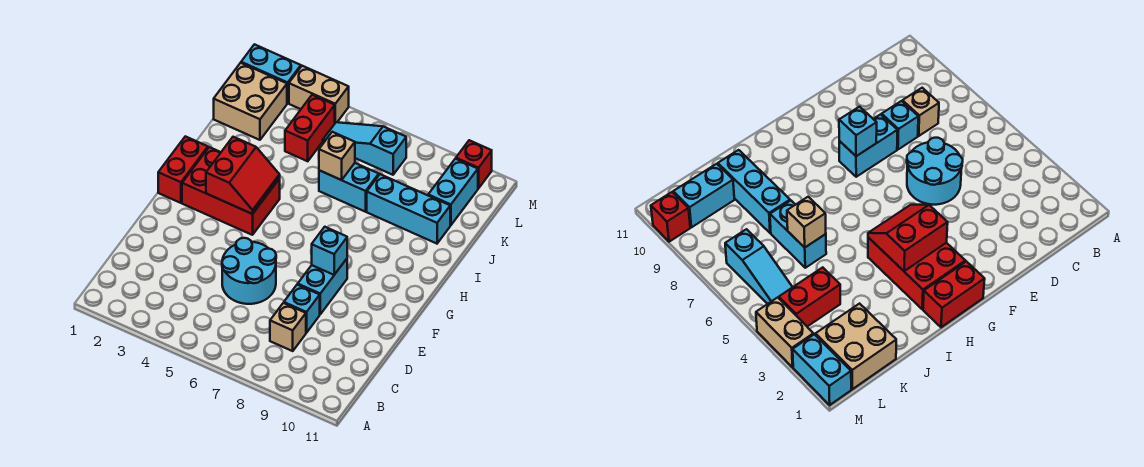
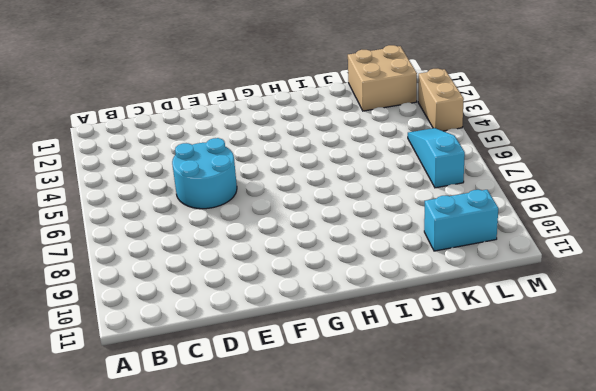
none -> tan 1x1 brick [270,303,306,351]
none -> cyan 1x1 brick [284,285,320,333]
none -> cyan 1x2 brick [298,259,347,314]

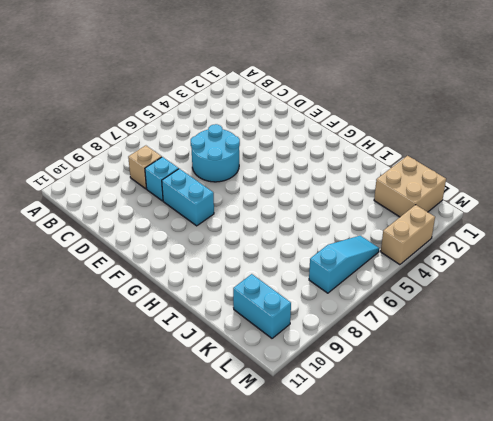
none -> red 1x2 brick [158,136,208,203]
none -> red 2x3 brick [182,147,280,235]
none -> cyan 1x2 brick [319,163,379,212]

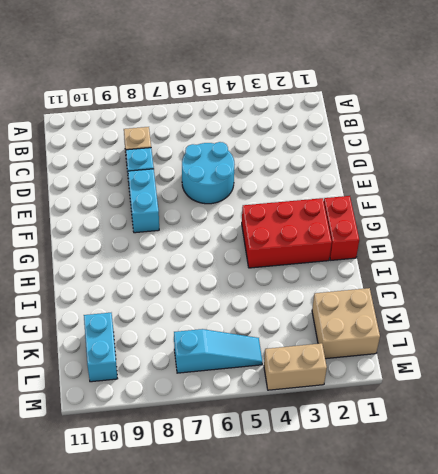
none -> cyan 1x2 brick [319,163,379,212]
none -> cyan 1x3 brick [367,174,450,244]
none -> red 1x2 brick [285,95,335,161]

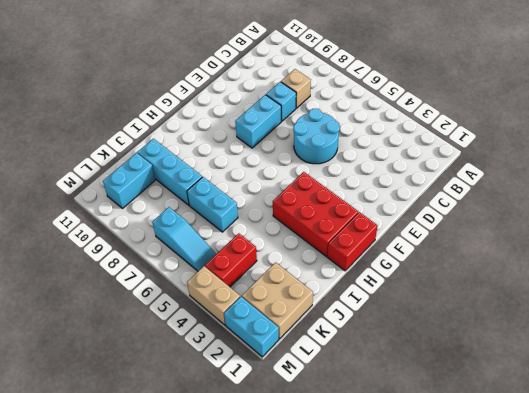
none -> red 1x1 brick [456,140,492,188]
none -> cyan 1x1 brick [312,227,347,275]
none -> red 2x2 slope [206,137,280,214]

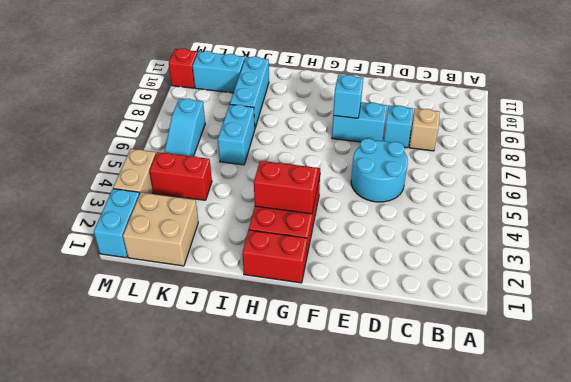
none -> tan 1x1 brick [319,132,355,180]

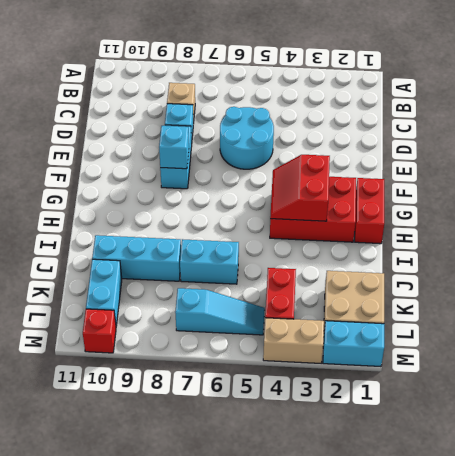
none -> tan 1x1 brick [319,132,355,180]

